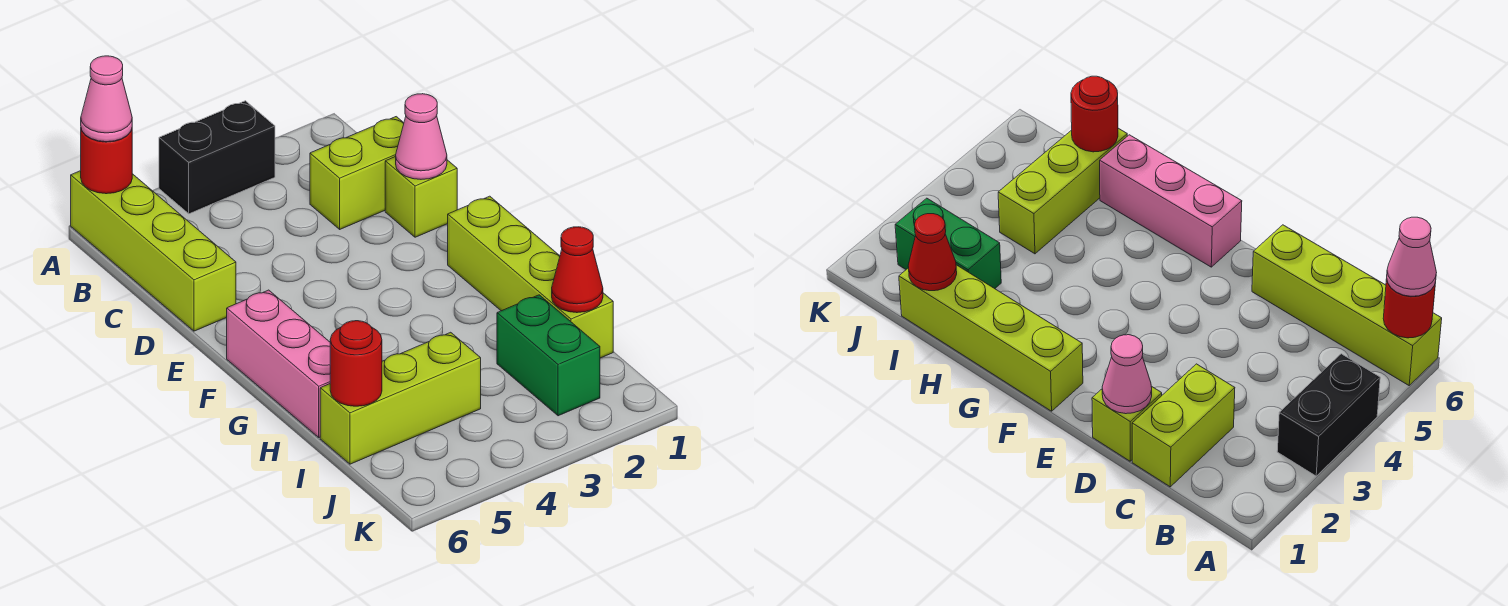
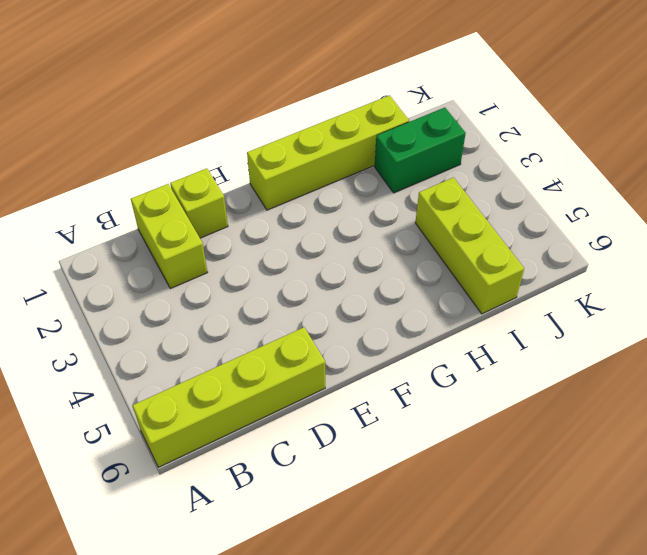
none -> black 1x2 brick [159,101,275,214]
none -> pink 1x3 brick [227,290,330,437]
none -> red 1x1 round brick [81,129,132,194]

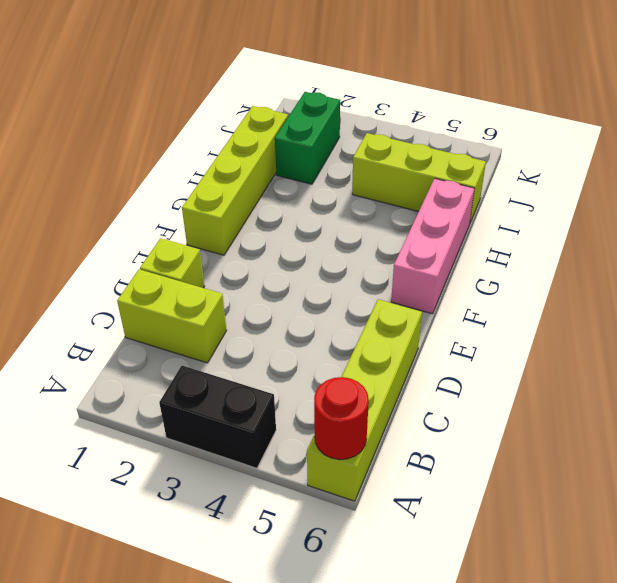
none -> pink 1x1 cone [396,94,447,179]
none -> red 1x1 cone [552,227,603,313]
none -> red 1x1 round brick [330,321,382,406]

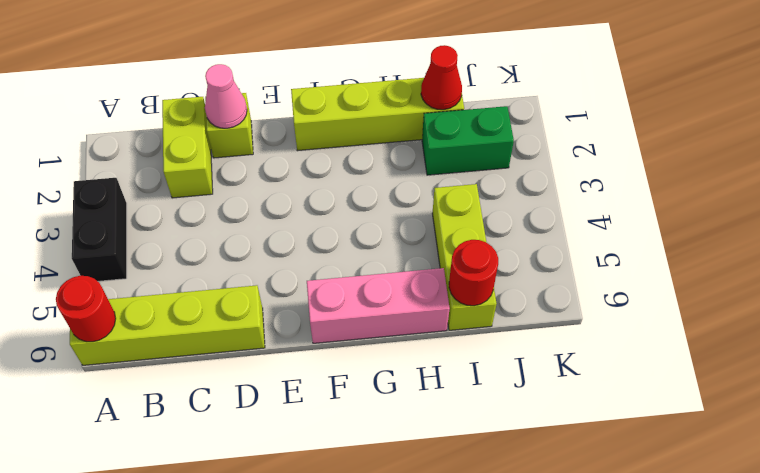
none -> pink 1x1 cone [81,56,132,142]

